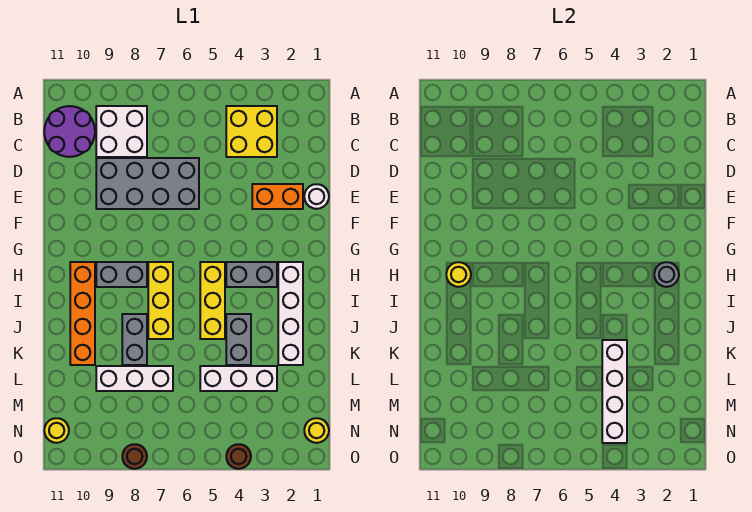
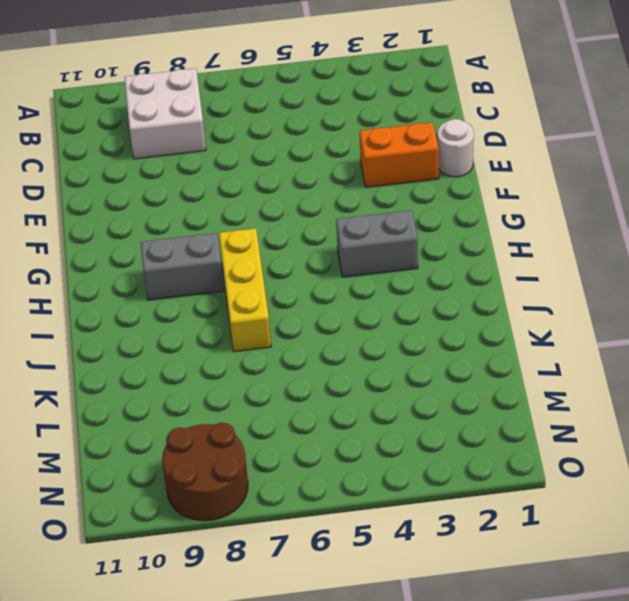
brown 2x2 round brick [162,423,248,521] -> brown 1x1 round brick [122,444,147,469]
none -> yellow 2x2 brick [226,106,277,157]
none -> purple 2x2 round brick [44,106,95,157]
none -> grey 2x4 brick [96,158,199,209]

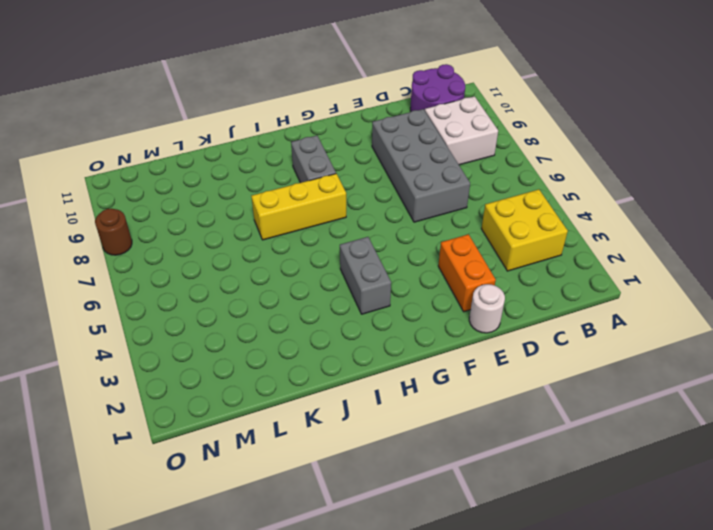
none -> white 1x4 brick [278,262,303,365]
none -> yellow 1x3 brick [200,262,225,339]
none -> orange 1x4 brick [70,262,95,365]

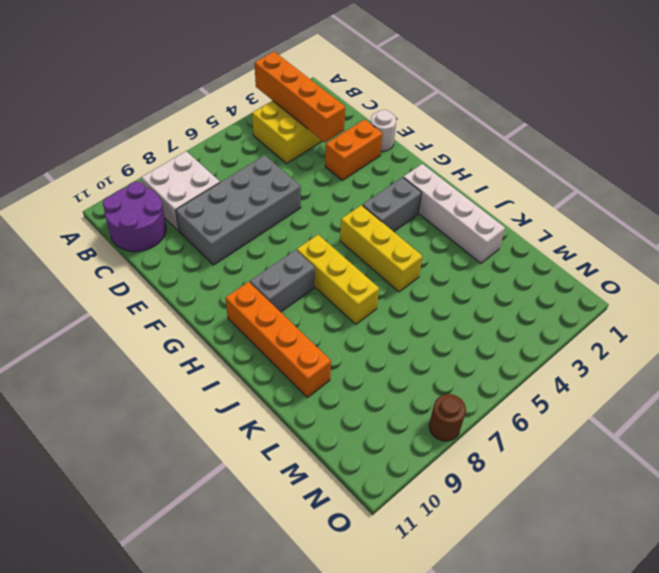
orange 1x4 brick [255,52,345,142] -> none
none -> grey 1x2 brick [226,314,251,365]
none -> grey 1x2 brick [122,314,147,365]
none -> white 1x3 brick [200,366,277,391]

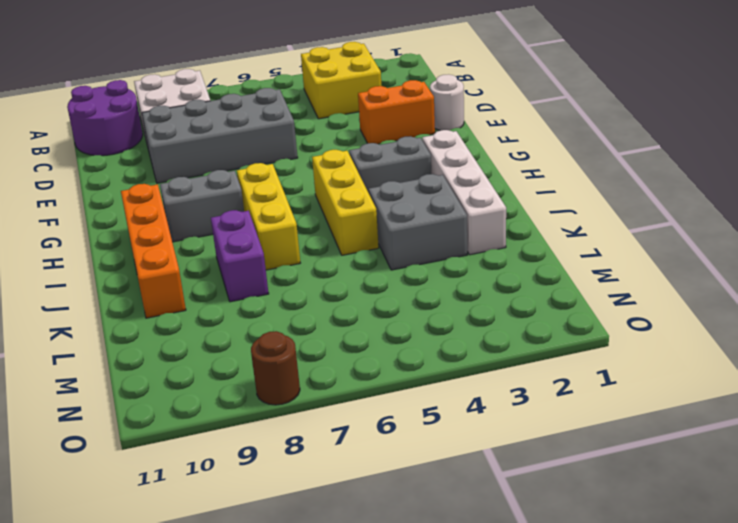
grey 2x2 brick [368,174,467,270] -> grey 1x2 brick [226,314,251,365]
purple 1x2 brick [211,210,269,302] -> grey 1x2 brick [122,314,147,365]
none -> white 1x3 brick [200,366,277,391]
none -> white 1x3 brick [96,366,173,391]
none -> yellow 1x1 round brick [304,418,329,443]

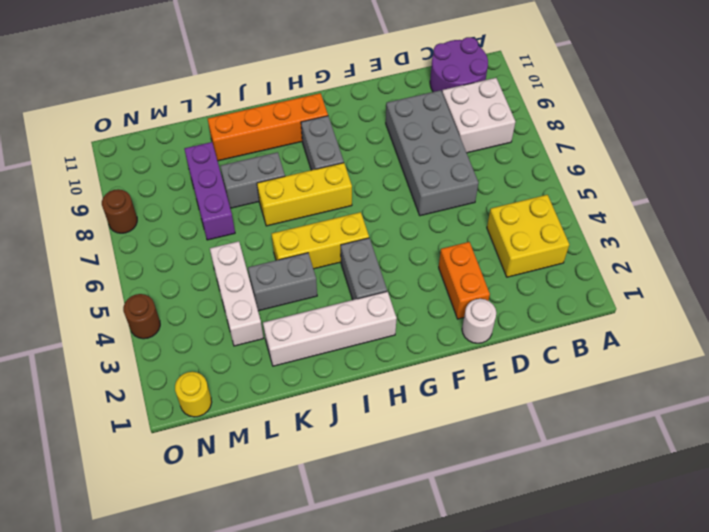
purple 1x3 brick [184,142,235,240] -> white 1x3 brick [96,366,173,391]
none -> yellow 1x1 round brick [44,418,69,443]
none -> grey 1x1 round brick [654,262,679,287]
none -> yellow 1x1 round brick [446,262,471,287]

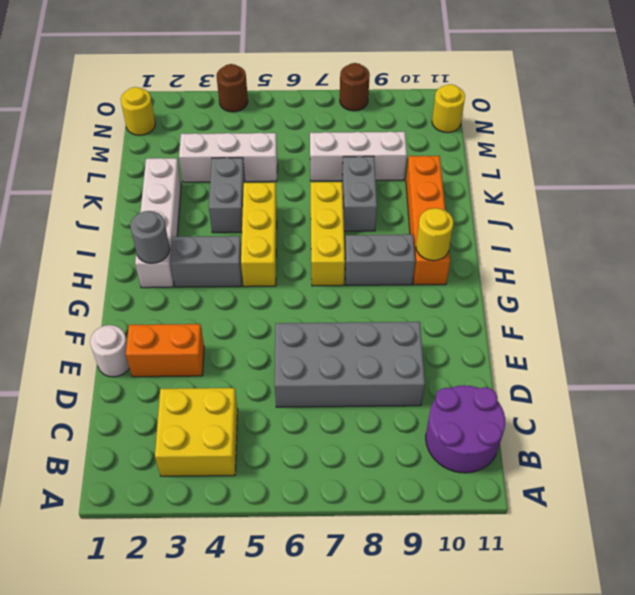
none -> white 2x2 brick [96,106,147,157]
none -> white 1x4 brick [602,340,627,443]

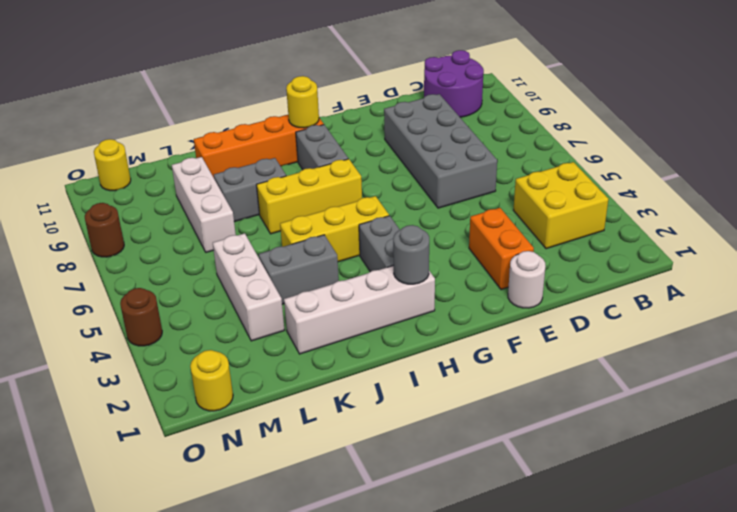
none -> white 2x2 brick [96,106,147,157]
none -> white 1x4 brick [602,340,627,443]

